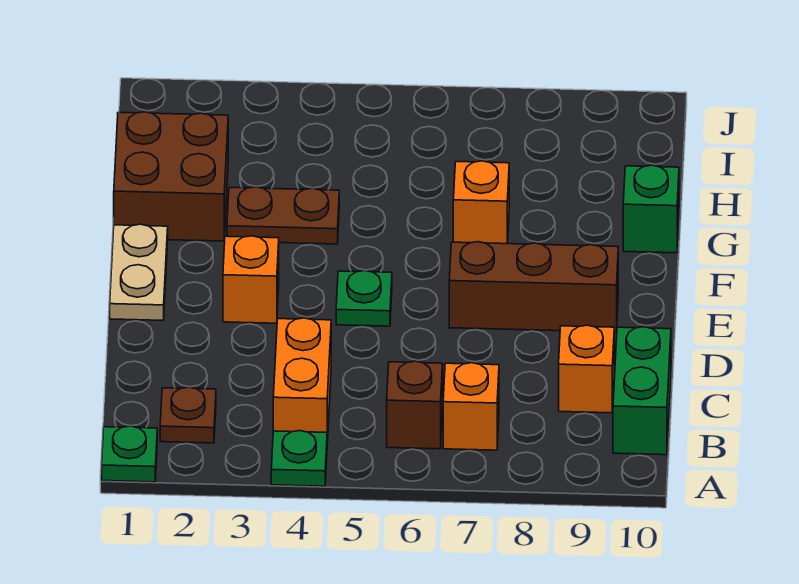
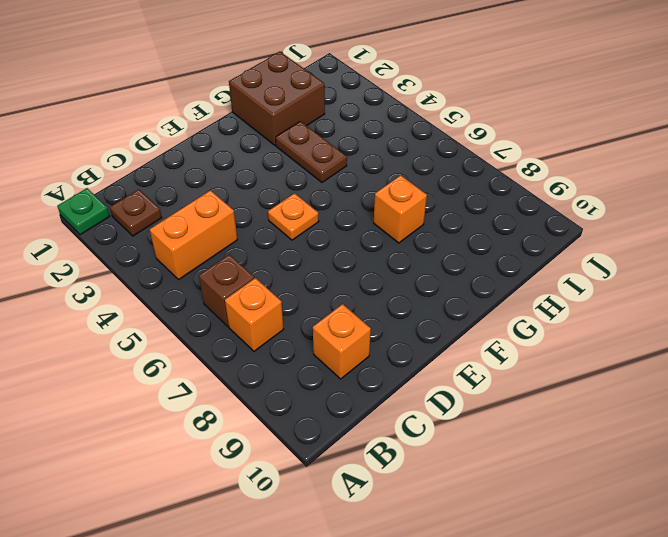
orange 1x1 plate [268,193,319,240] -> green 1x1 plate [336,271,392,326]
none -> green 1x1 plate [271,431,327,486]
none -> green 1x2 brick [613,327,671,455]
none -> tan 1x2 plate [110,224,168,320]

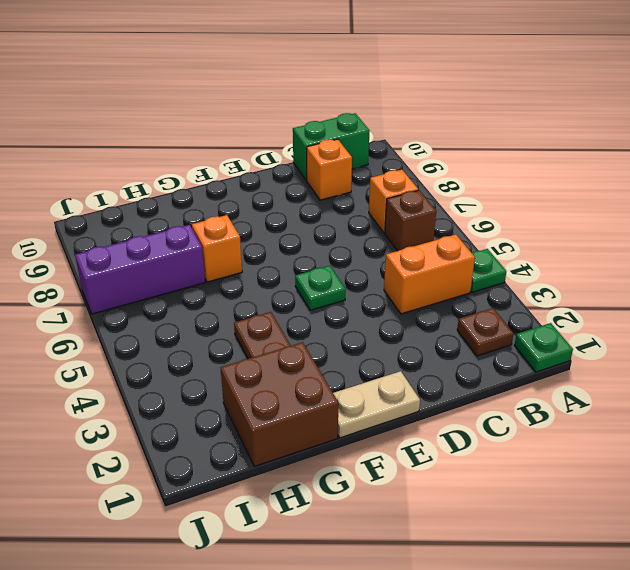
purple 1x3 brick [75,225,205,314] -> none
none -> orange 1x1 brick [223,236,279,323]
none -> brown 1x3 brick [449,242,618,332]
none -> green 1x1 brick [623,165,679,253]

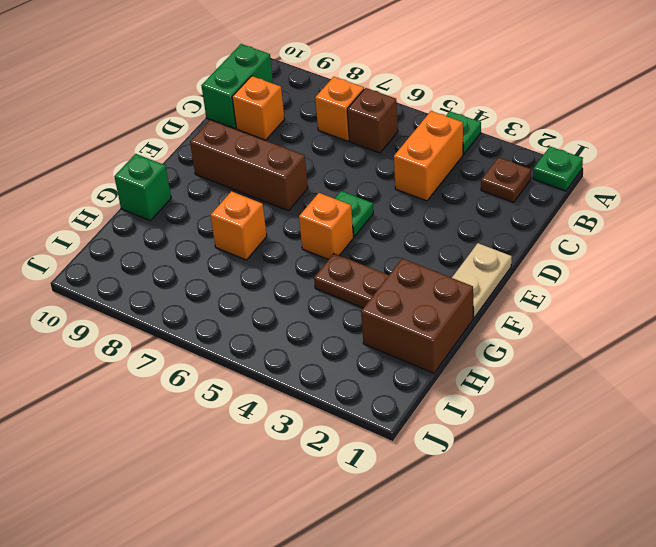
orange 1x1 brick [299,193,354,260] -> orange 1x1 brick moved to [223,236,279,323]

